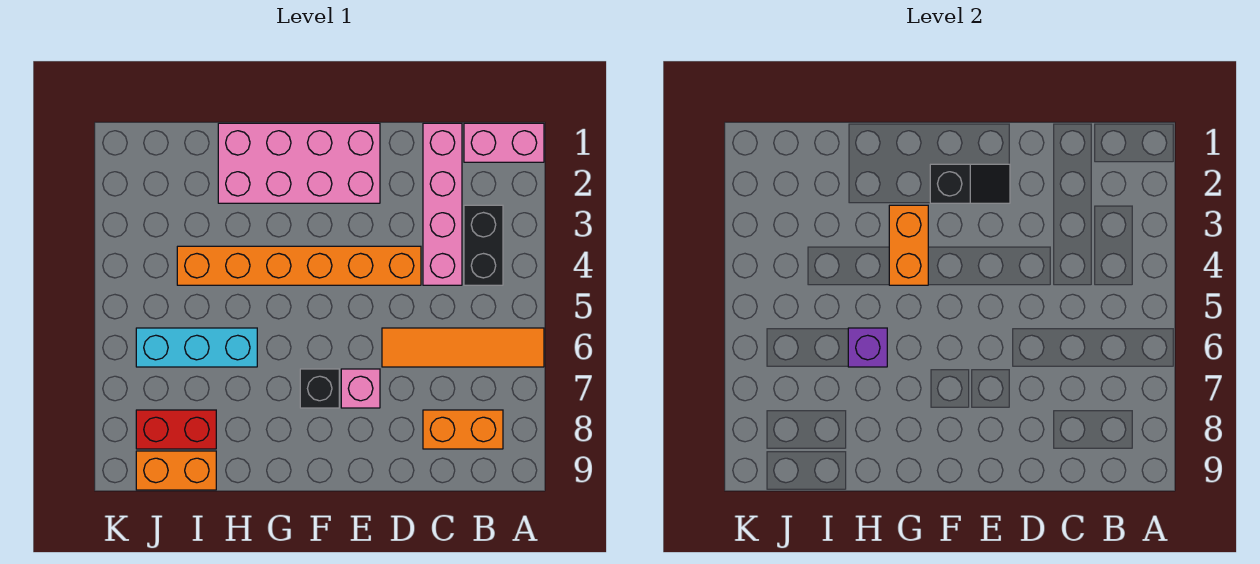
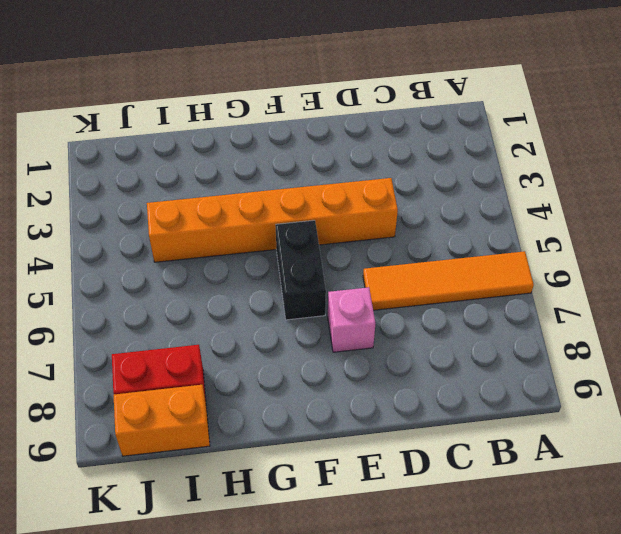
black 1x2 brick [275,220,326,320] -> black 1x2 brick moved to [464,205,503,285]
none -> pink 1x2 brick [464,123,544,162]
none -> orange 1x2 brick [423,410,503,449]
none -> pink 1x4 brick [423,123,462,285]

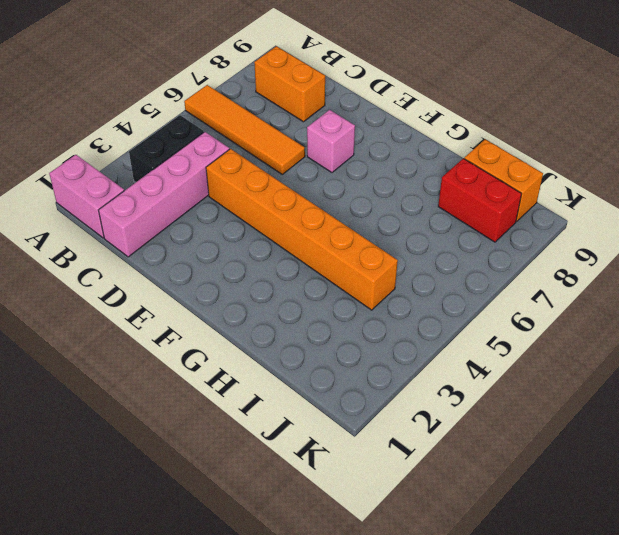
none -> pink 2x4 brick [218,123,380,203]
none -> black 1x1 brick [300,369,339,408]
none -> cyan 1x3 brick [136,328,257,367]

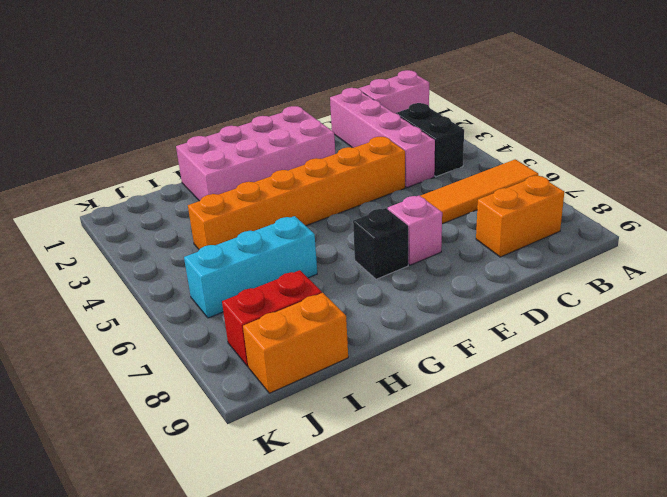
none -> black 1x2 slope [930,164,1010,203]
none -> orange 1x2 brick [889,205,928,285]
none -> purple 1x1 brick [848,328,887,367]

